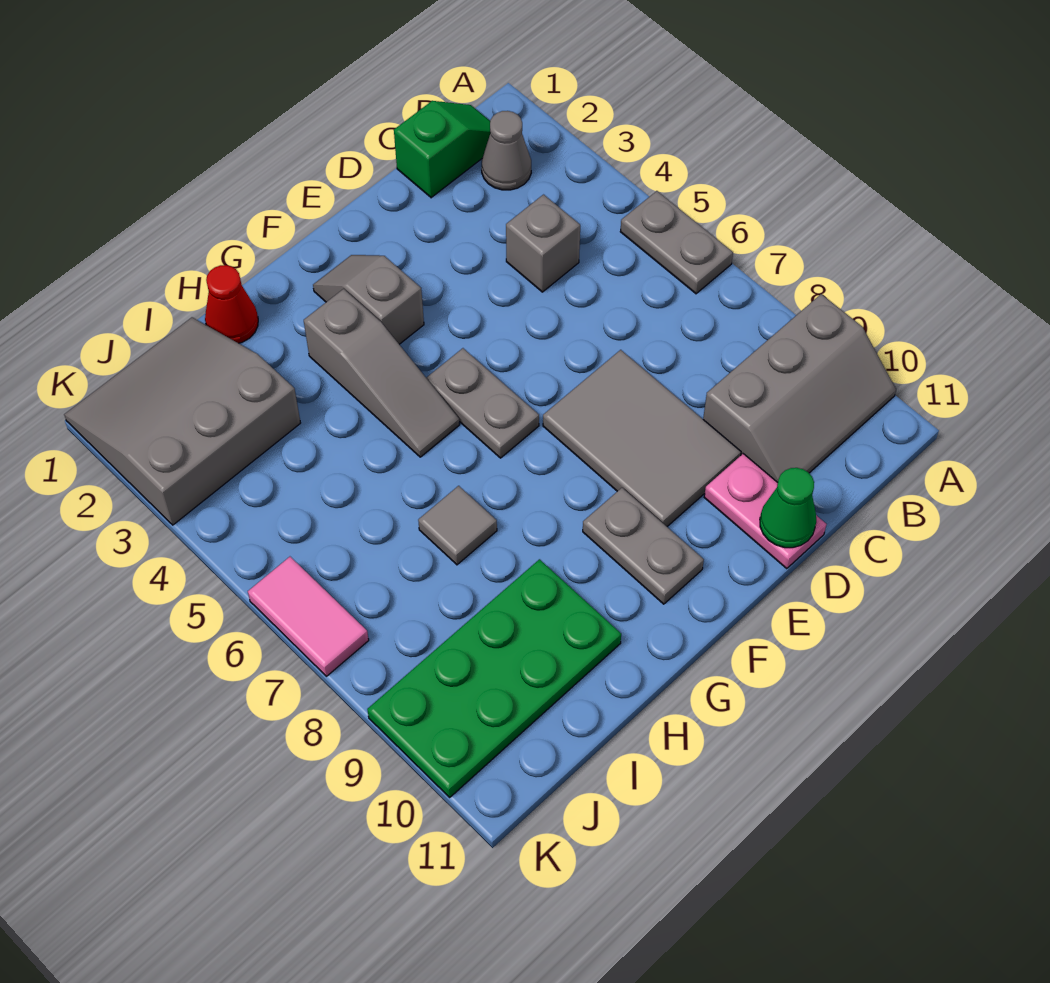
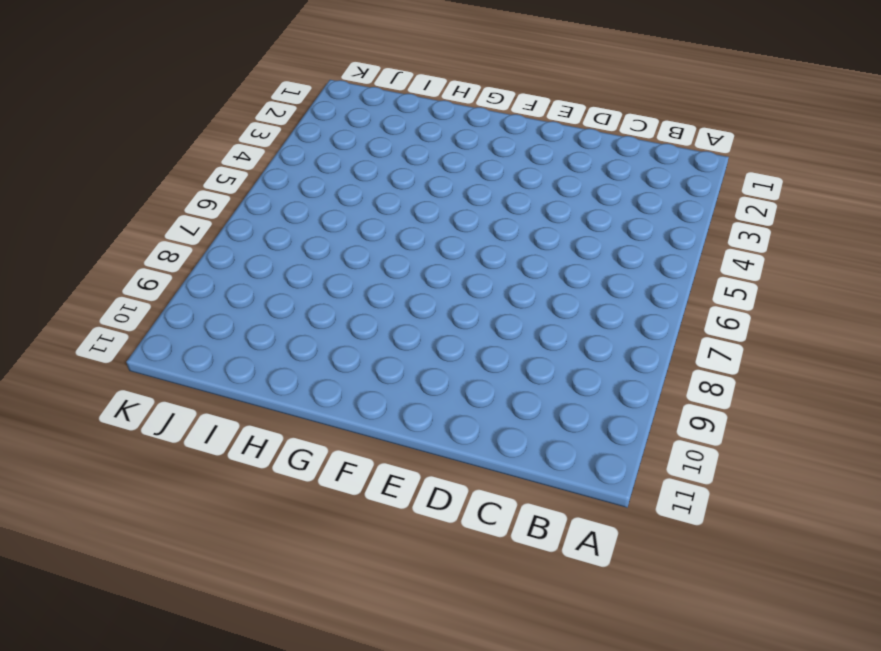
none -> grey 1x2 plate [620,191,733,294]
none -> grey 2x3 slope [703,294,896,482]
none -> green 1x2 slope [394,101,490,198]

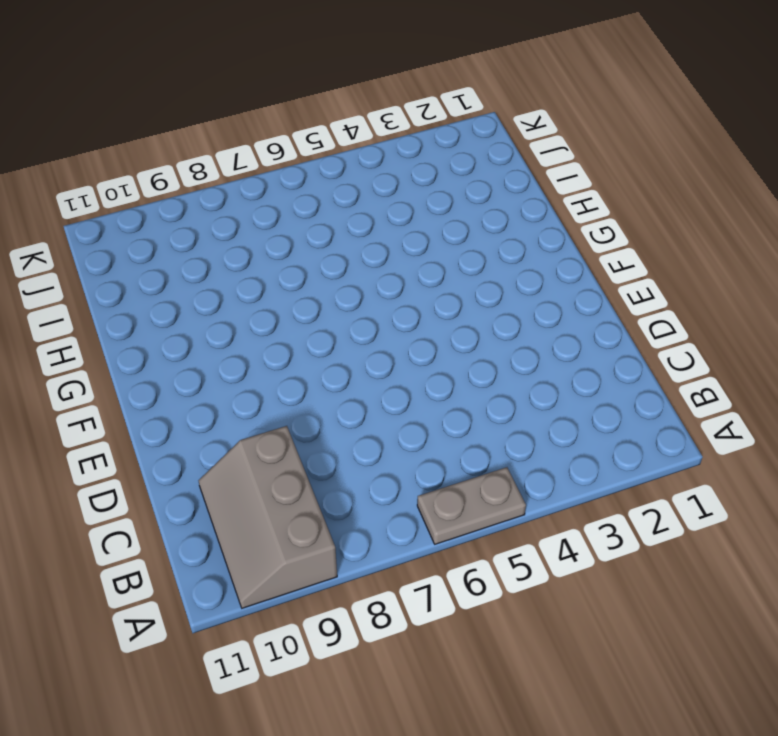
none -> green 1x2 slope [394,101,490,198]
none -> grey 1x1 cone [482,111,531,190]
none -> grey 1x1 brick [506,195,580,292]

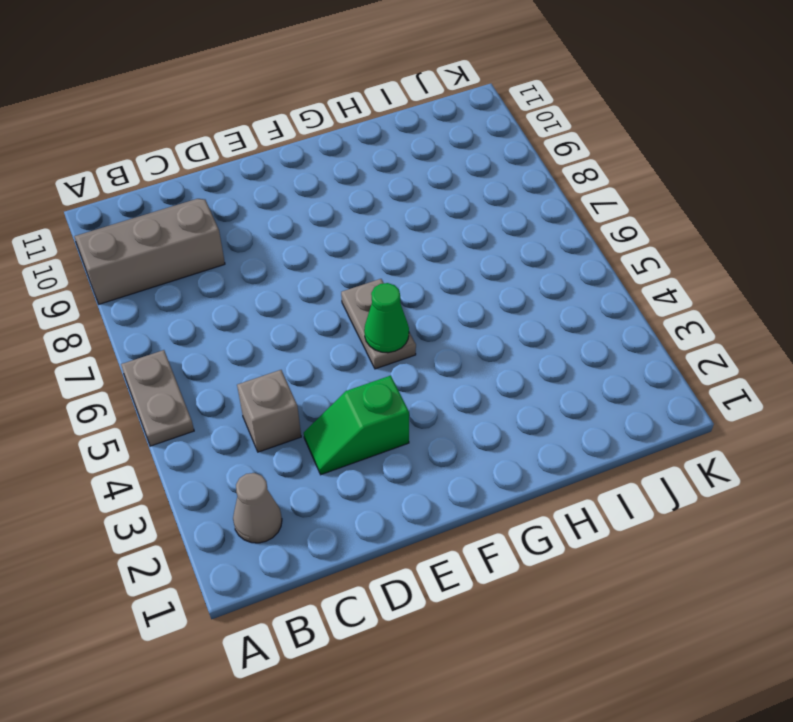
green 1x2 slope [304,376,409,475] -> green 1x2 slope moved to [394,101,490,198]
green 1x1 cone [364,283,409,353] -> green 1x1 cone moved to [760,468,816,548]
none -> grey 2x3 tile [543,350,741,526]
none -> pink 1x2 plate [704,454,827,569]
none -> grey 1x2 slope [313,255,424,344]

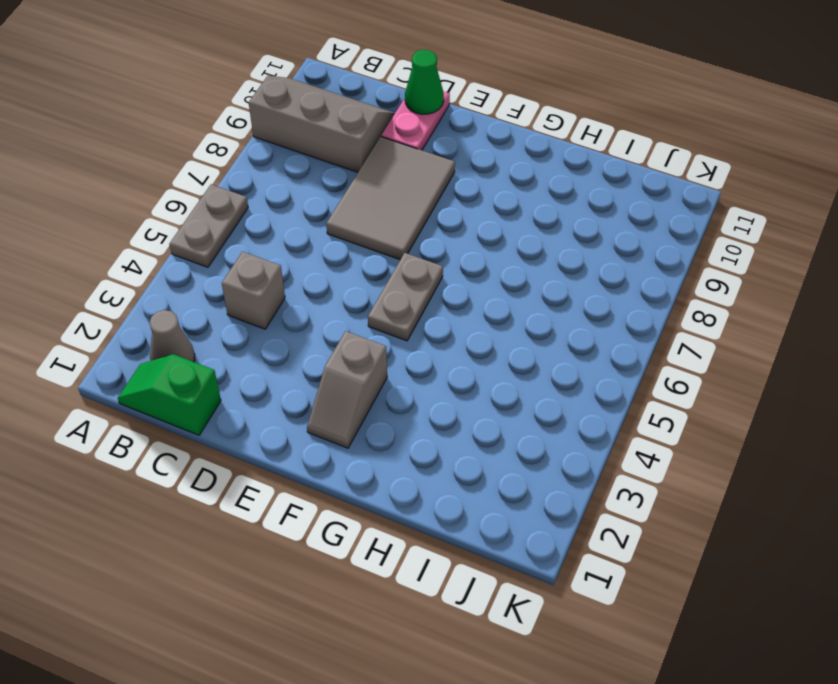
none -> grey 1x2 plate [583,488,704,604]
none -> grey 1x3 slope [304,289,459,457]
none -> red 1x1 cone [205,265,258,343]

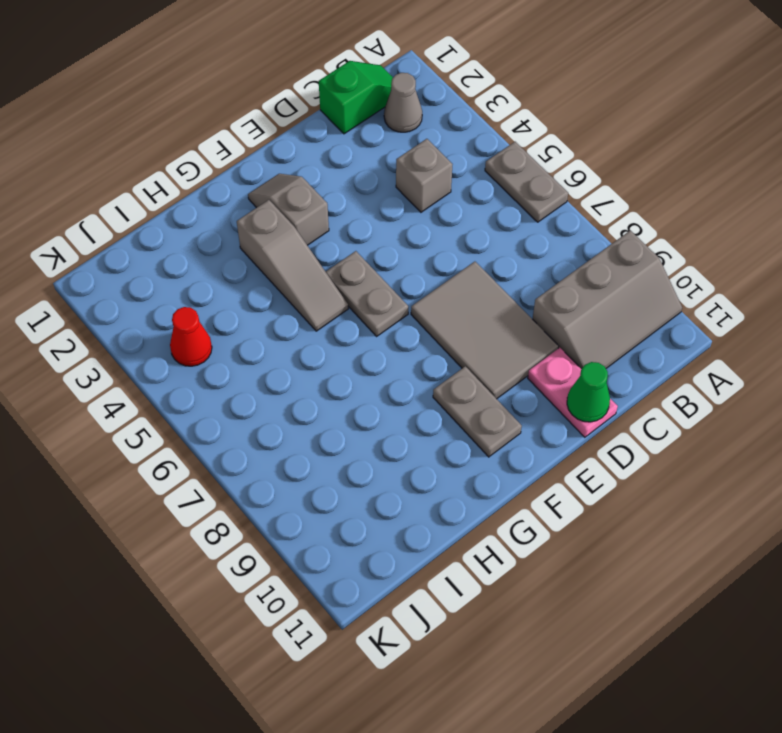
red 1x1 cone [170,307,212,366] -> red 1x1 cone moved to [205,265,258,343]
none -> grey 1x1 tile [418,486,497,565]
none -> green 2x4 plate [367,559,621,797]
none -> grey 3x3 slope [64,317,300,525]

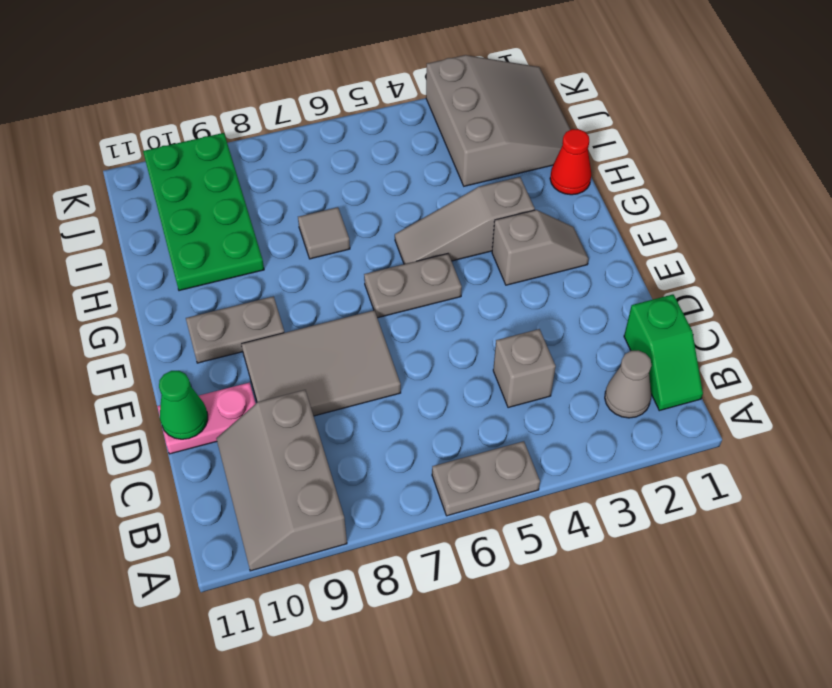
none -> pink 1x2 tile [248,557,369,676]

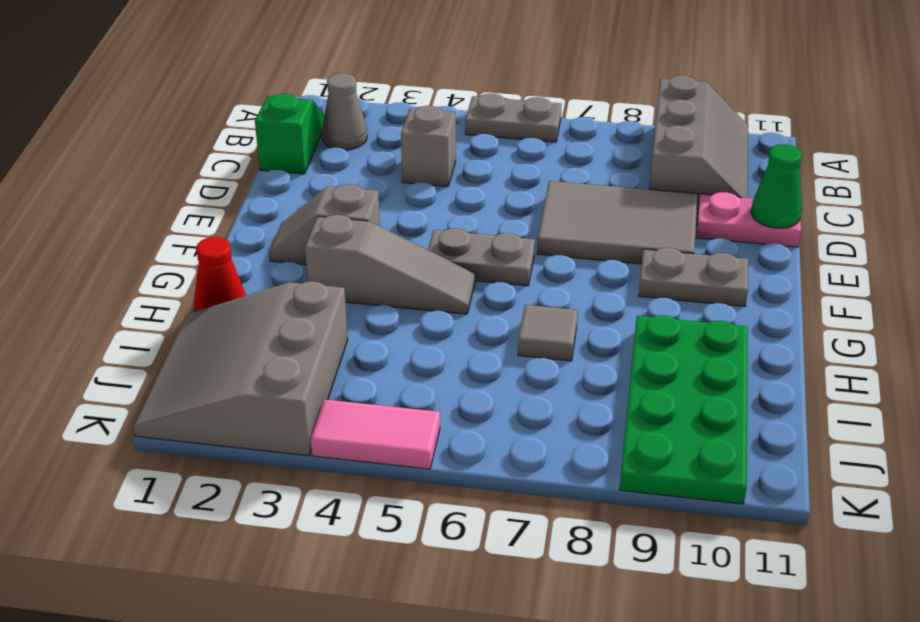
pink 1x2 tile [311,399,440,469] -> pink 1x2 tile moved to [248,557,369,676]

